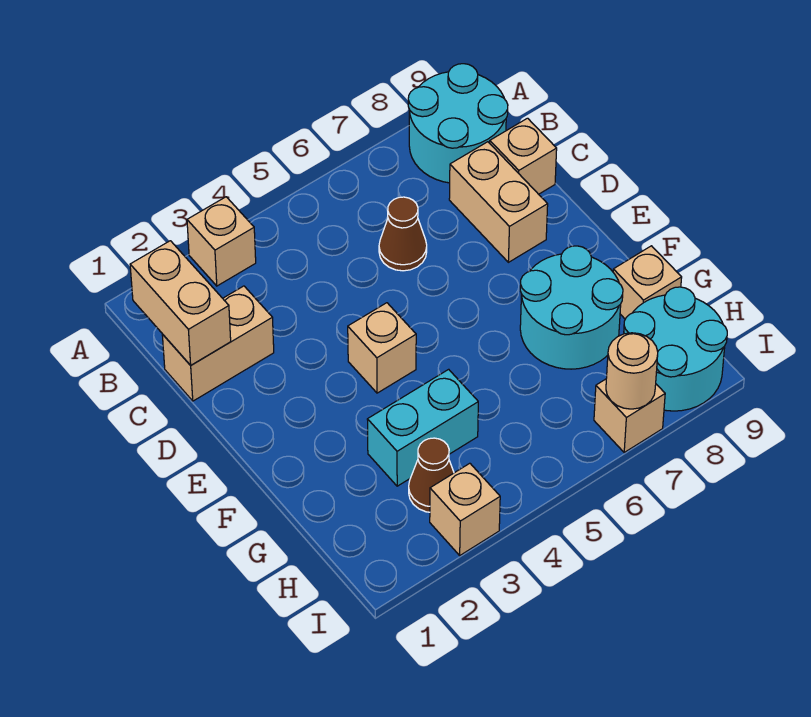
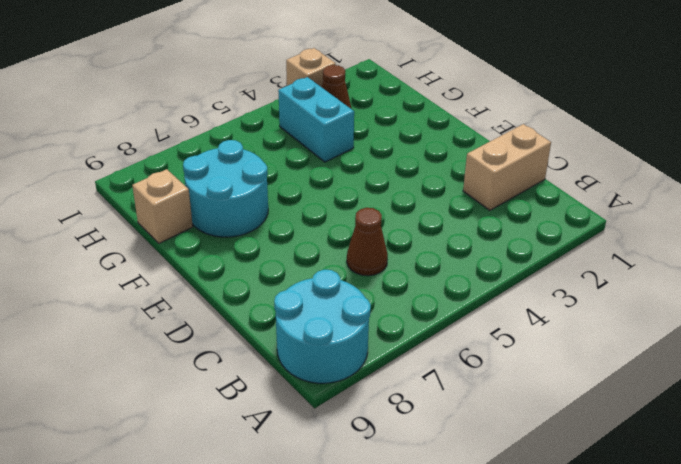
cyan 1x2 brick [278,77,354,162] -> cyan 1x2 brick turned to [367,369,478,486]
none -> tan 1x1 brick [187,197,256,286]
none -> tan 1x2 brick [449,142,548,262]
none -> tan 1x1 brick [490,118,557,194]

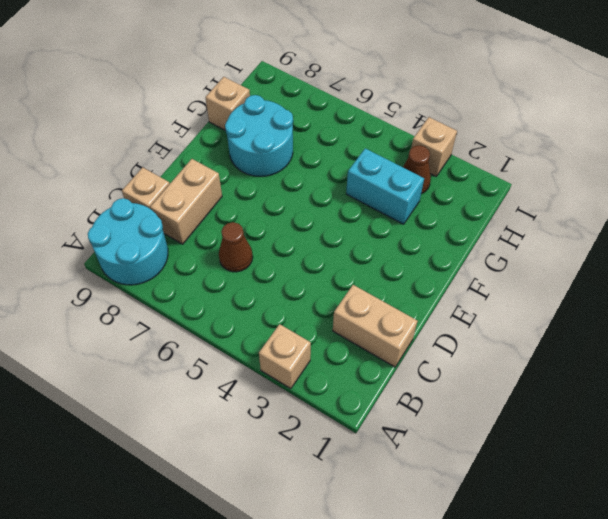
none -> tan 1x1 brick [348,303,416,393]
none -> cyan 2x2 round brick [624,287,727,411]
none -> tan 1x1 brick [594,379,665,452]

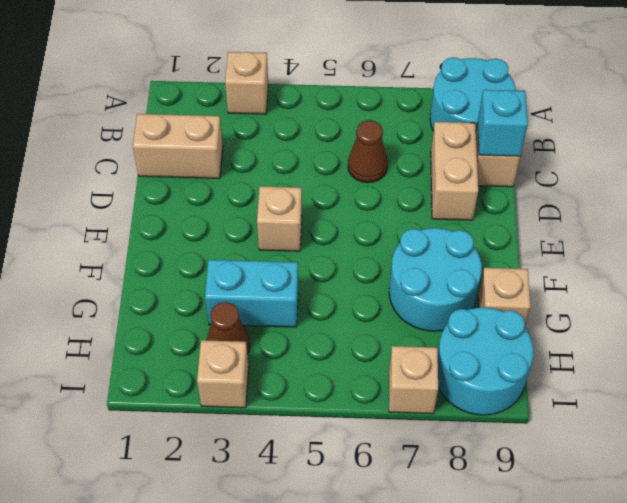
cyan 1x1 brick [477,90,528,156] -> none
none -> tan 1x2 brick [130,241,231,365]
none -> tan 1x1 round brick [606,333,658,409]

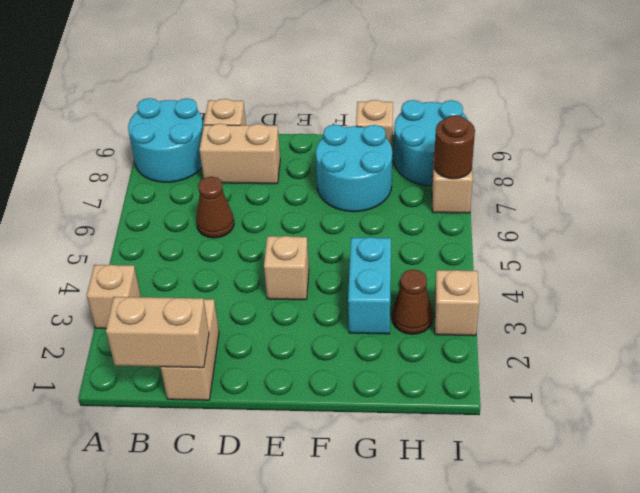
brown 1x1 round brick [434,115,475,179] -> tan 1x1 round brick [606,333,658,409]

